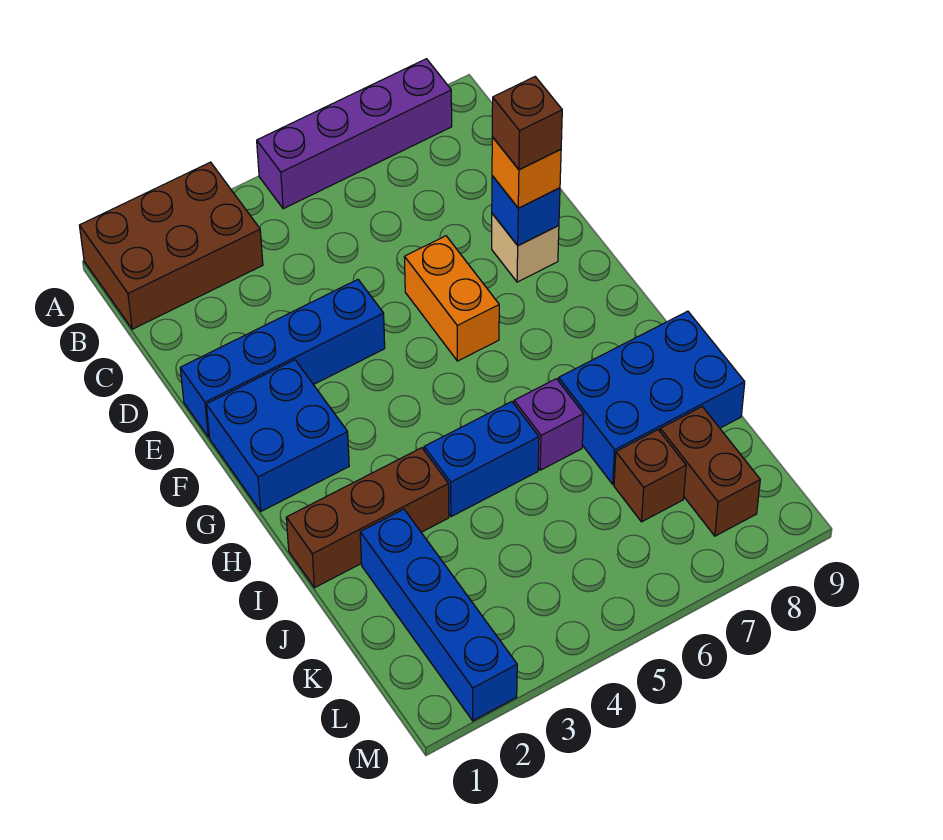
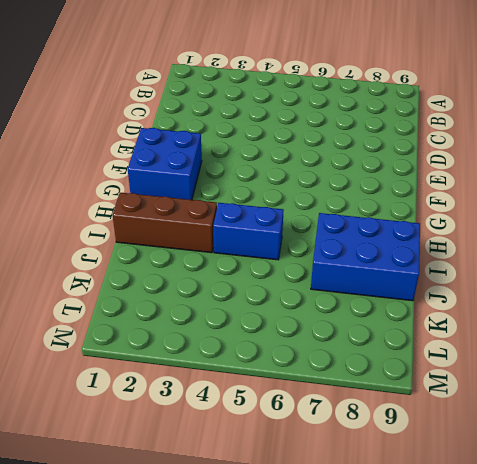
none -> brown 2x3 brick [79,162,263,329]
none -> purple 1x4 brick [257,59,452,209]
none -> blue 1x4 brick [180,280,385,437]

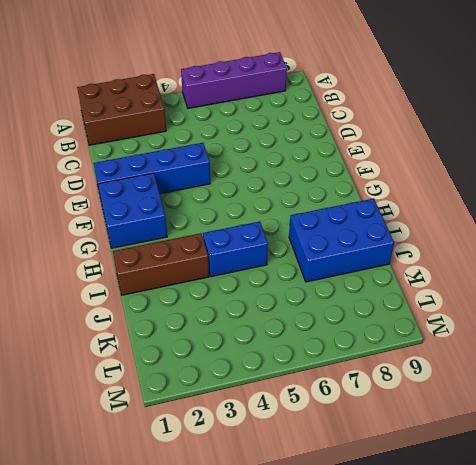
none -> orange 1x2 brick [404,236,499,361]
none -> tan 1x1 brick [492,214,559,282]
none -> purple 1x1 brick [514,379,584,470]

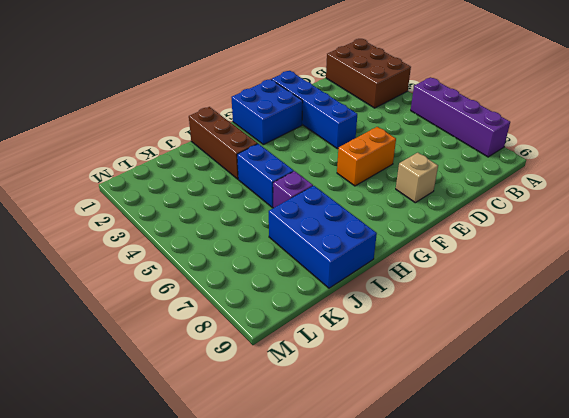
none -> blue 1x4 brick [360,509,517,721]
none -> brown 1x1 brick [614,430,686,522]
none -> brown 1x2 brick [660,407,760,536]

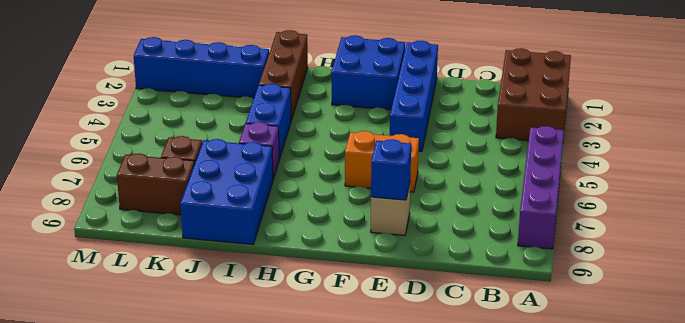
none -> orange 1x1 brick [492,137,561,208]
none -> brown 1x1 brick [492,77,562,170]

